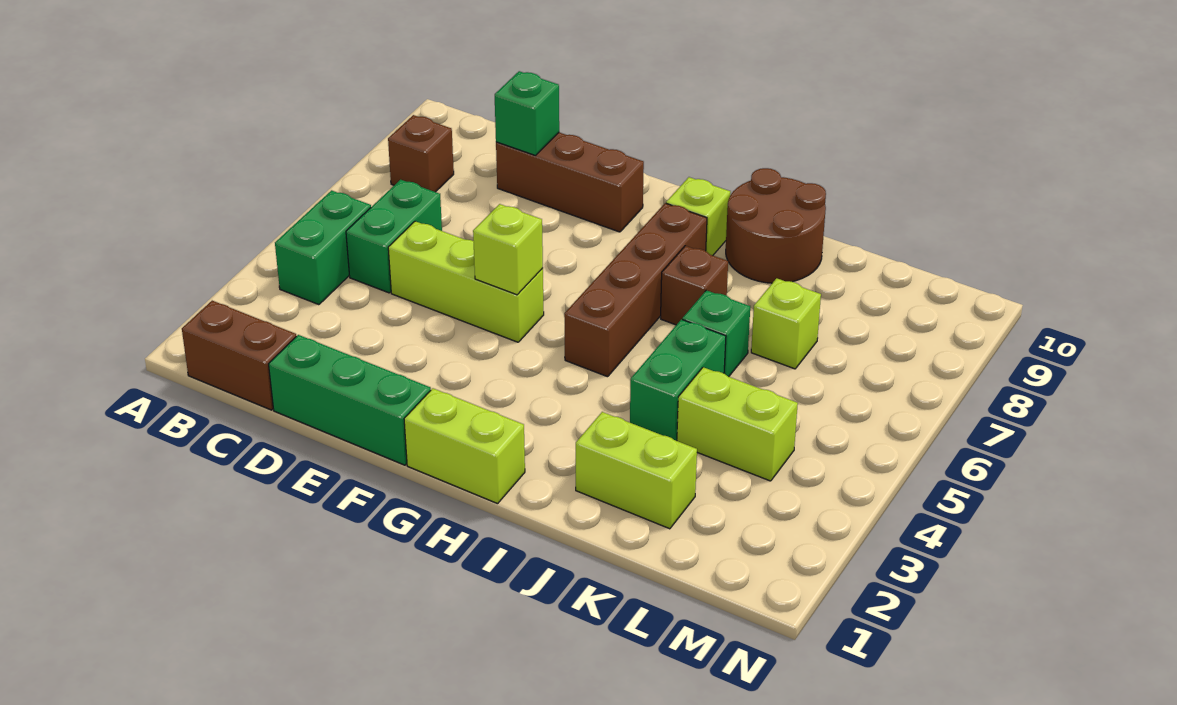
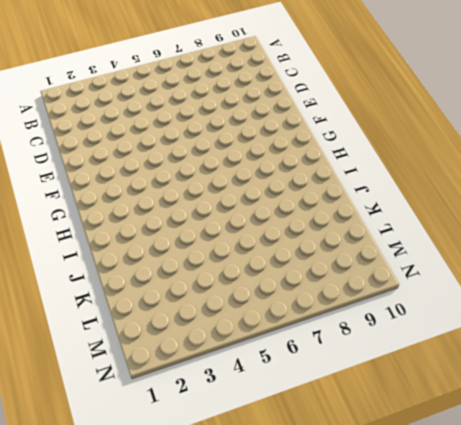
none -> brown 1x2 brick [182,301,296,410]
none -> green 1x2 brick [275,190,371,305]
none -> brown 1x1 brick [388,115,454,192]

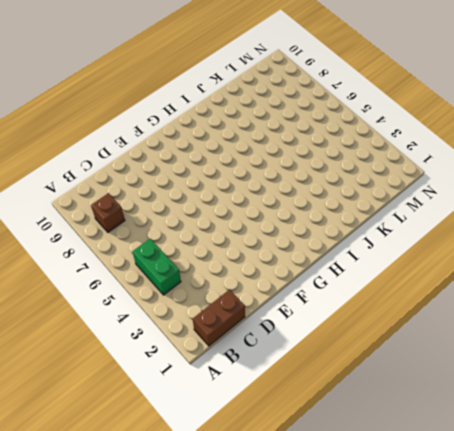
none -> green 1x2 brick [346,180,442,293]
none -> green 1x3 brick [269,335,431,465]
none -> lime 1x3 brick [388,221,544,342]

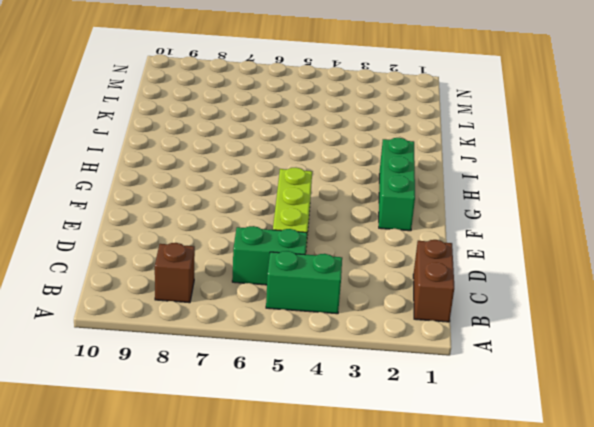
green 1x3 brick [379,138,415,231] -> green 1x3 brick moved to [269,335,431,465]
none -> brown 1x3 brick [496,132,644,232]
none -> lime 1x2 brick [404,388,525,504]
none -> brown 1x4 brick [564,203,707,377]

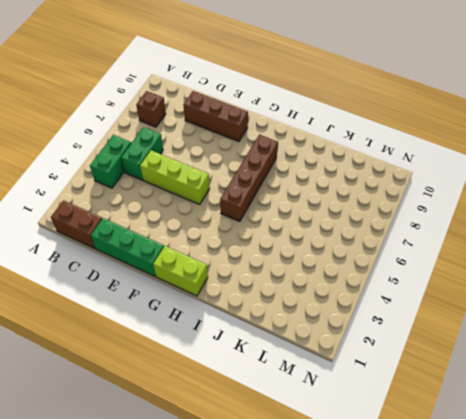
none -> lime 1x1 brick [666,177,730,255]
none -> brown 1x1 brick [661,246,728,325]
none -> brown 2x2 round brick [726,168,826,283]

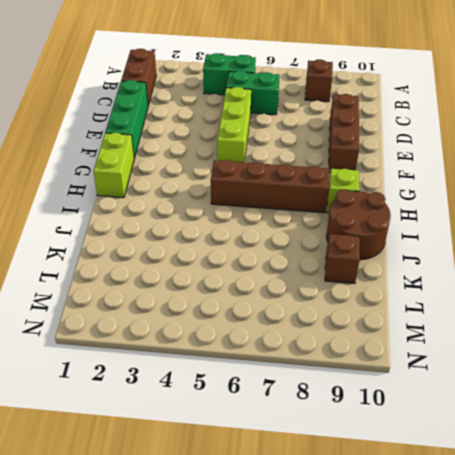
brown 1x1 brick [325,234,360,284] -> brown 1x1 brick moved to [661,246,728,325]
none -> lime 1x2 brick [576,412,697,529]
none -> green 1x2 brick [630,319,726,441]
none -> green 1x1 brick [682,290,750,377]

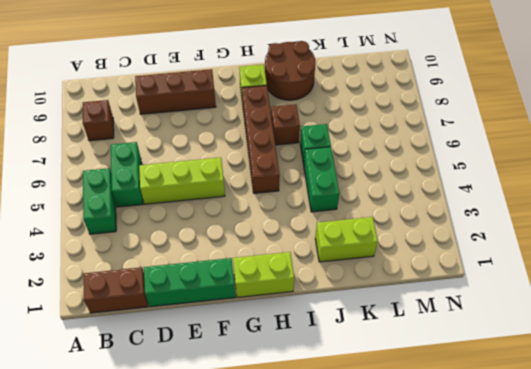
none -> lime 1x2 brick [677,367,798,481]
none -> lime 1x1 brick [751,278,821,369]
none -> green 1x1 brick [495,71,559,156]

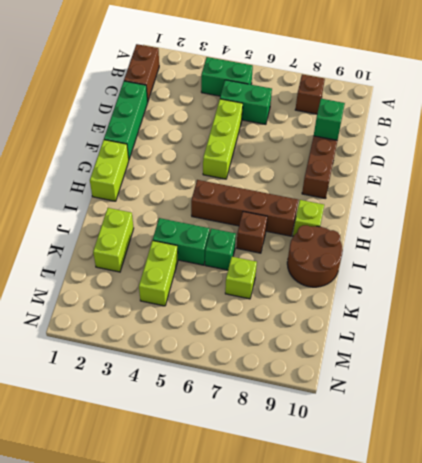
none -> lime 1x1 brick [473,204,543,295]

